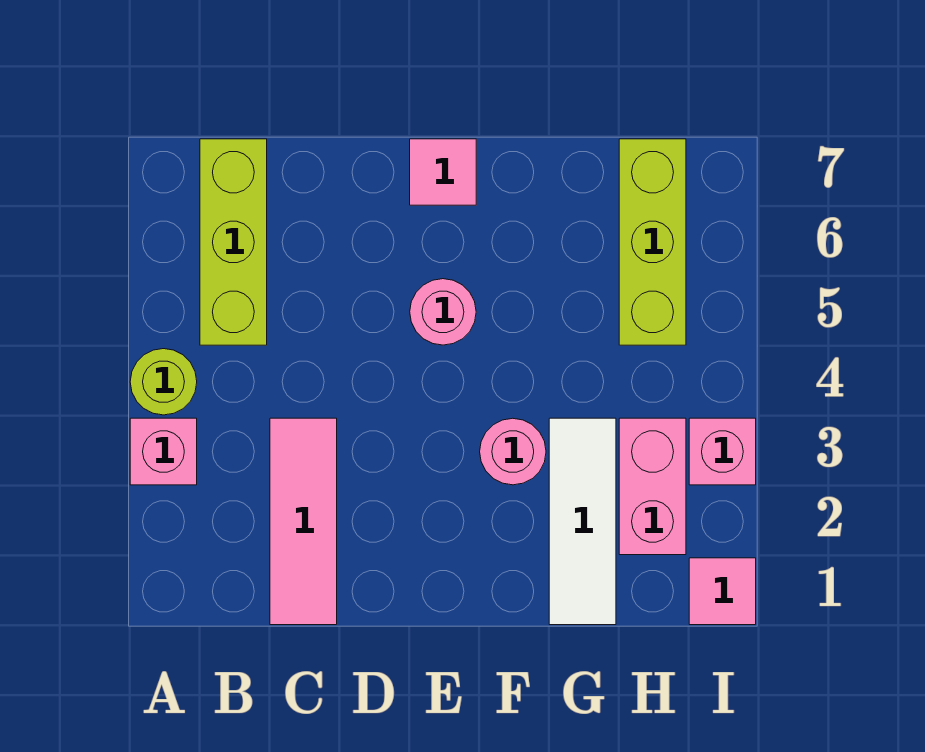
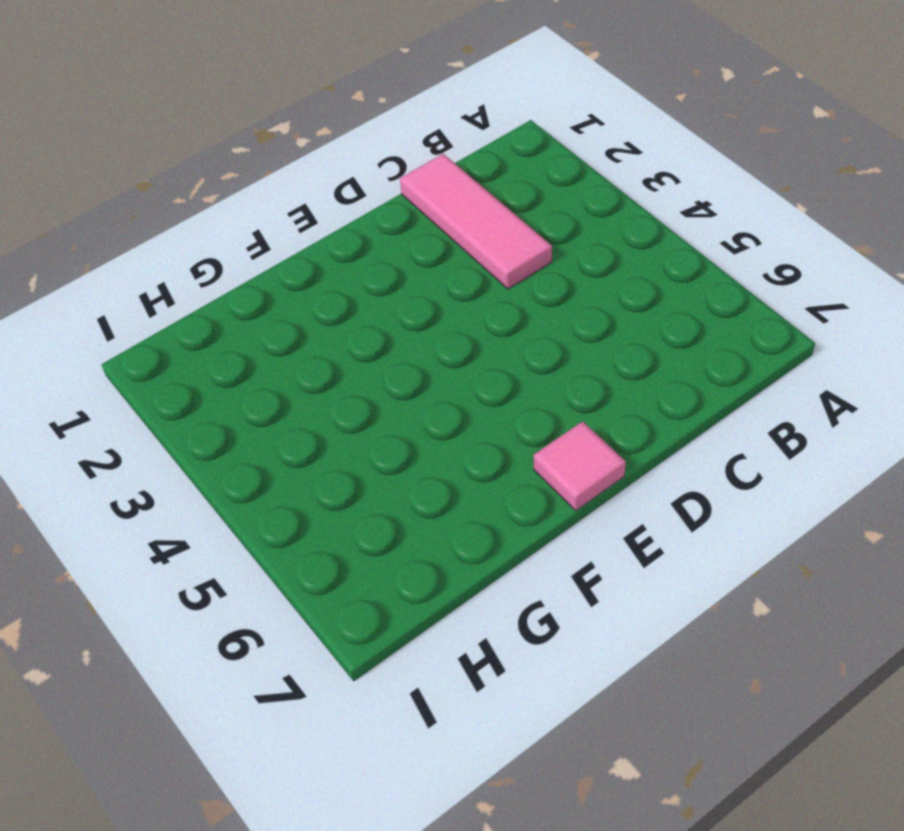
none -> pink 1x1 brick [130,418,197,485]
none -> lime 1x1 round brick [130,349,197,415]
none -> lime 1x3 brick [200,139,267,345]

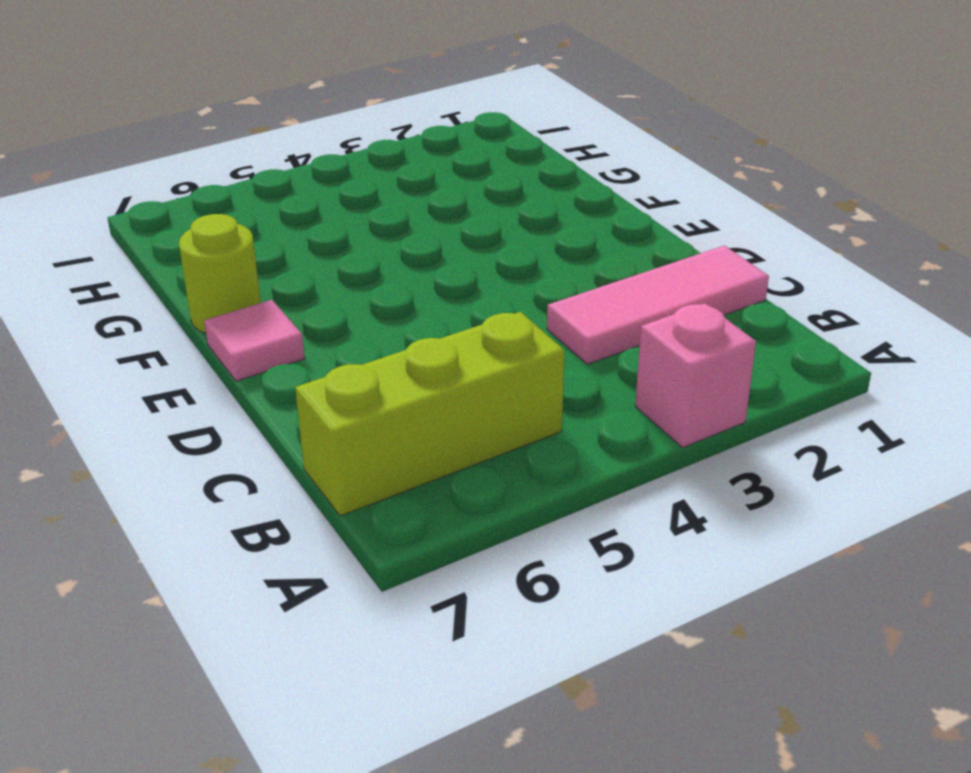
lime 1x1 round brick [179,214,261,333] -> lime 1x1 round brick moved to [130,349,197,415]
none -> pink 1x1 round brick [410,279,476,345]
none -> pink 1x1 round brick [480,418,546,485]
none -> white 1x3 tile [549,418,616,625]

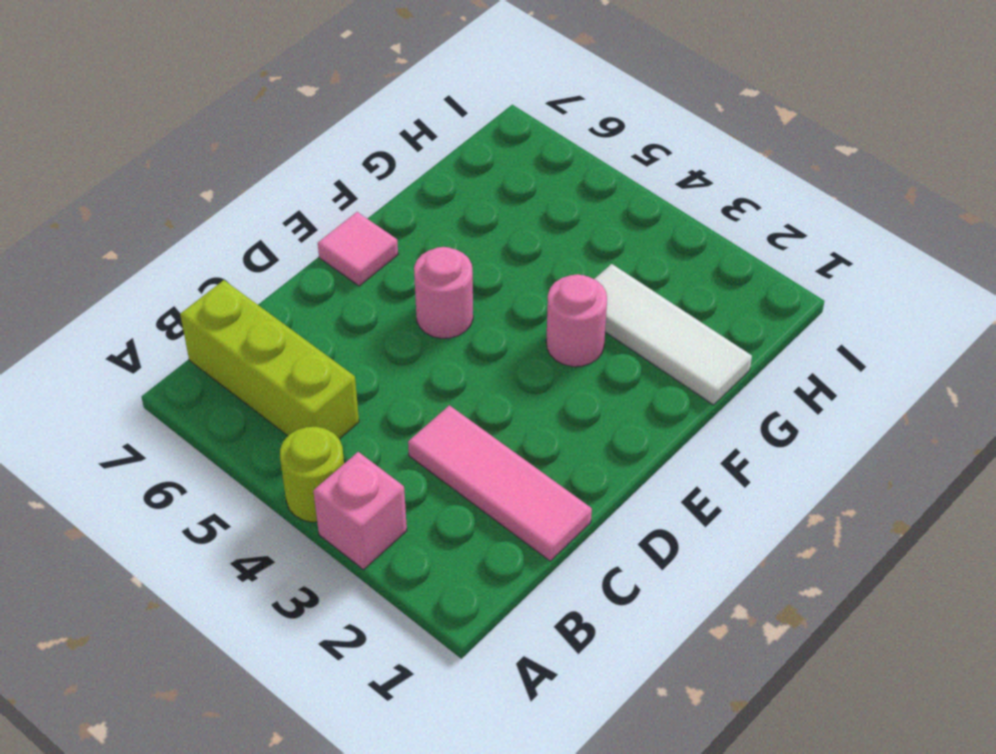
none -> pink 1x2 brick [619,418,686,555]
none -> lime 1x3 brick [619,139,686,345]
none -> pink 1x1 tile [689,558,756,625]

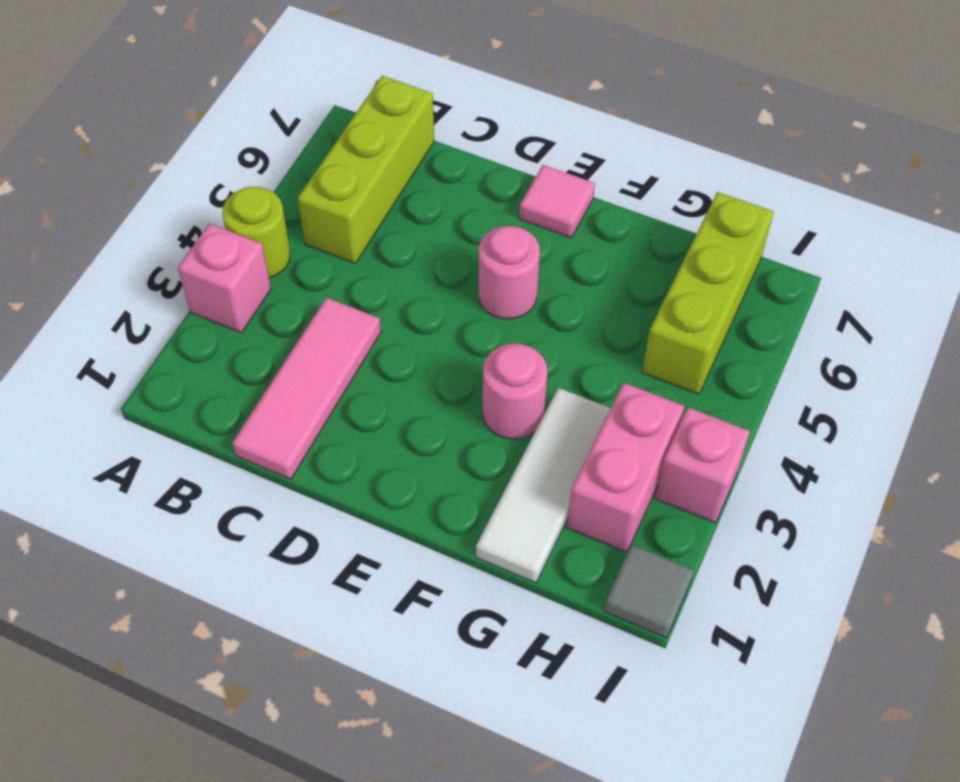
grey 1x1 tile [604,545,694,638] -> pink 1x1 tile [689,558,756,625]

